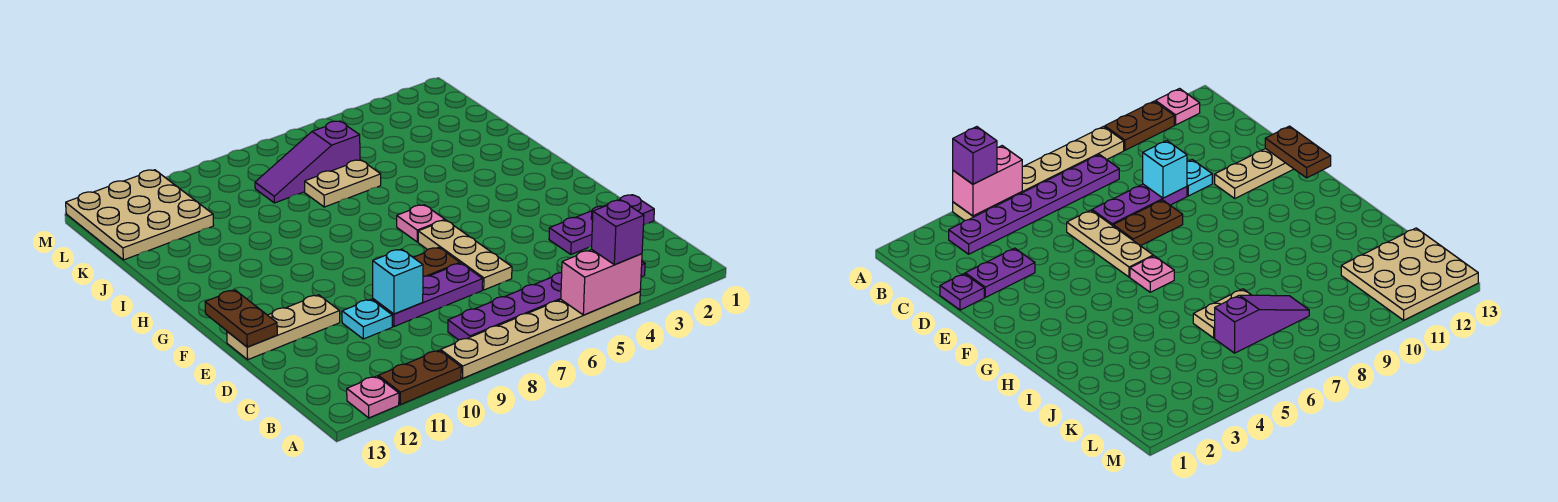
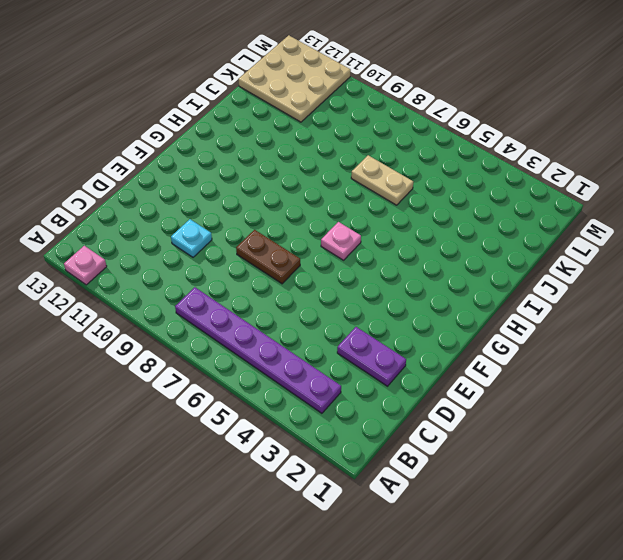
none -> tan 1x6 plate [441,292,640,378]
none -> brown 1x2 plate [378,350,461,405]
none -> purple 1x1 plate [606,195,654,225]

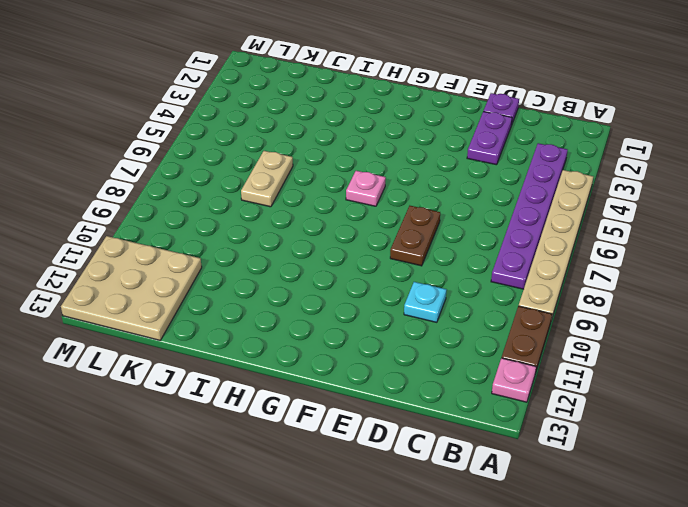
none -> tan 1x3 plate [418,220,512,290]
none -> purple 1x3 plate [373,263,483,326]
none -> tan 1x3 plate [227,295,340,360]

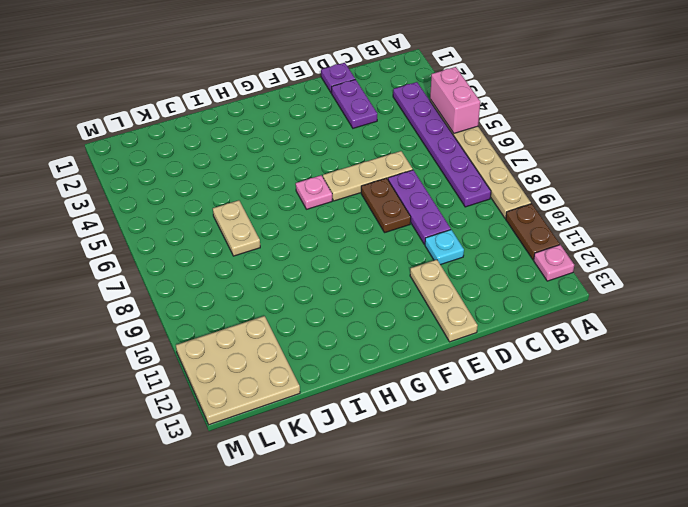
none -> purple 1x3 slope [255,121,360,203]
none -> cyan 1x1 brick [373,249,423,314]
none -> brown 1x2 plate [205,290,277,347]

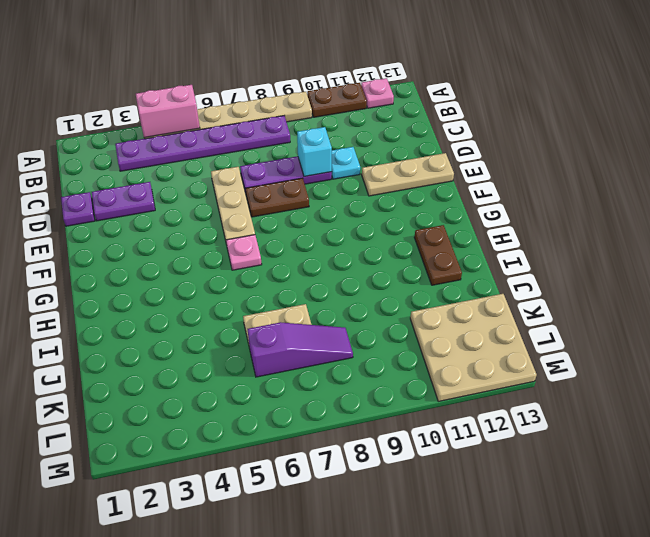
brown 1x2 plate [414,225,462,285] -> brown 1x2 plate moved to [205,290,277,347]
none -> purple 1x1 brick [592,200,644,265]

